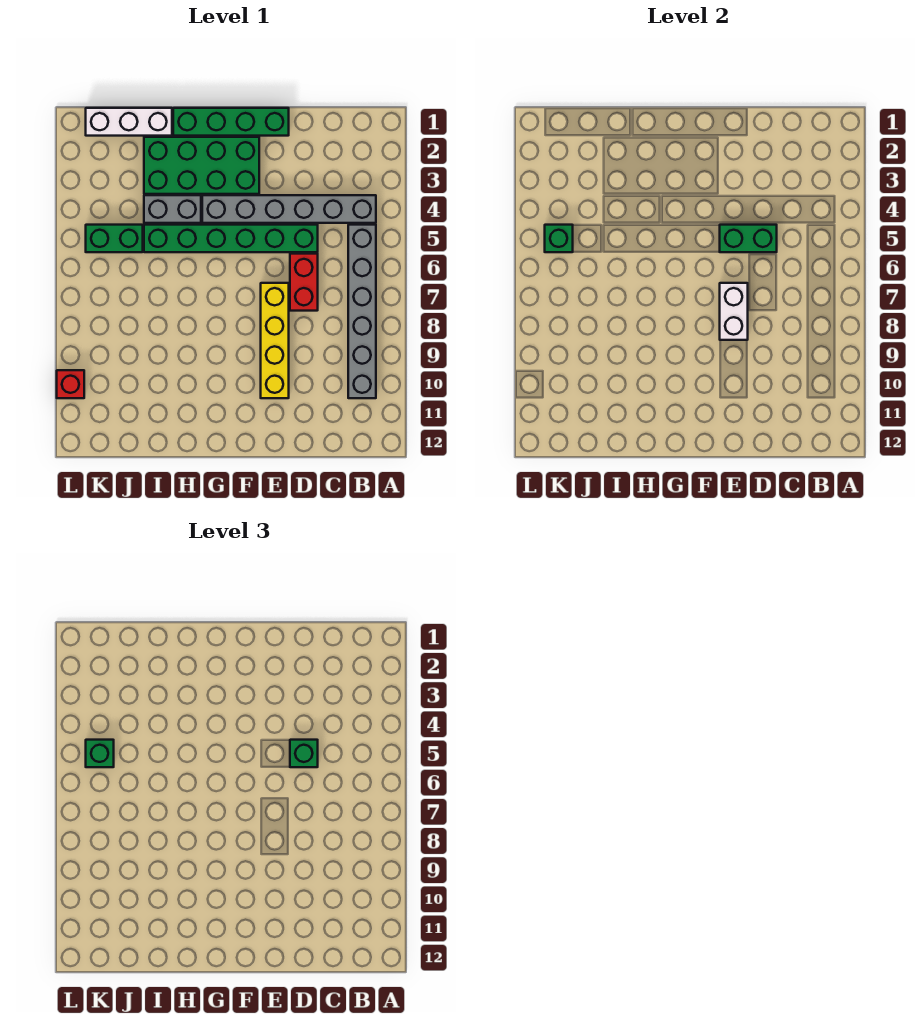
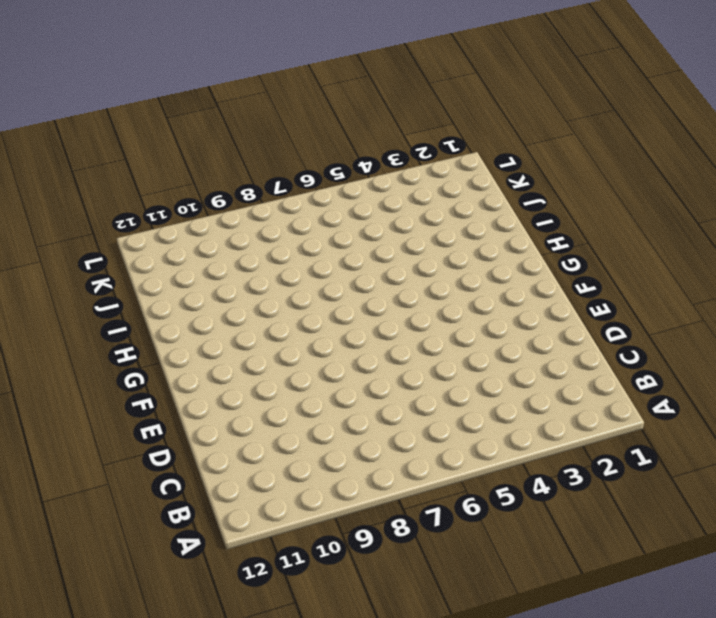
none -> grey 1x6 brick [202,195,376,223]
none -> grey 1x6 brick [348,225,376,398]
none -> green 1x6 brick [144,225,318,252]

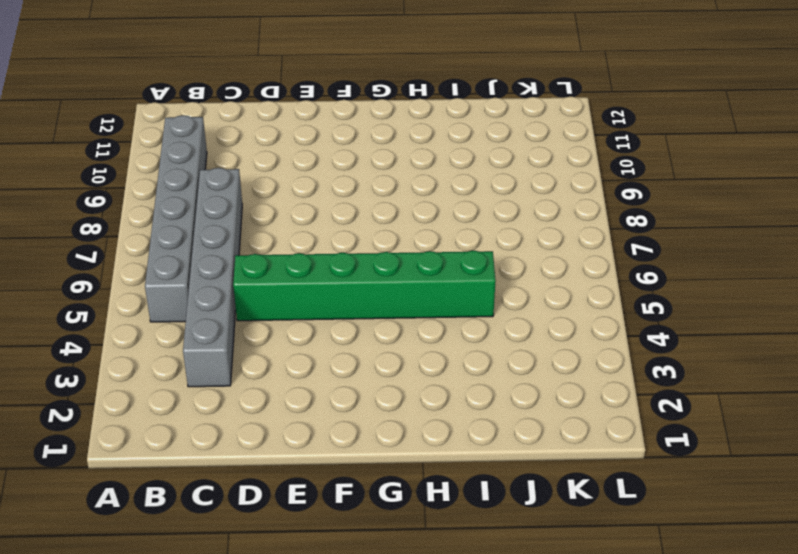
grey 1x6 brick [183,168,242,387] -> grey 1x6 brick turned to [202,195,376,223]
none -> red 1x2 brick [290,254,318,311]
none -> green 1x4 brick [173,108,289,136]
none -> yellow 1x4 brick [261,283,289,398]

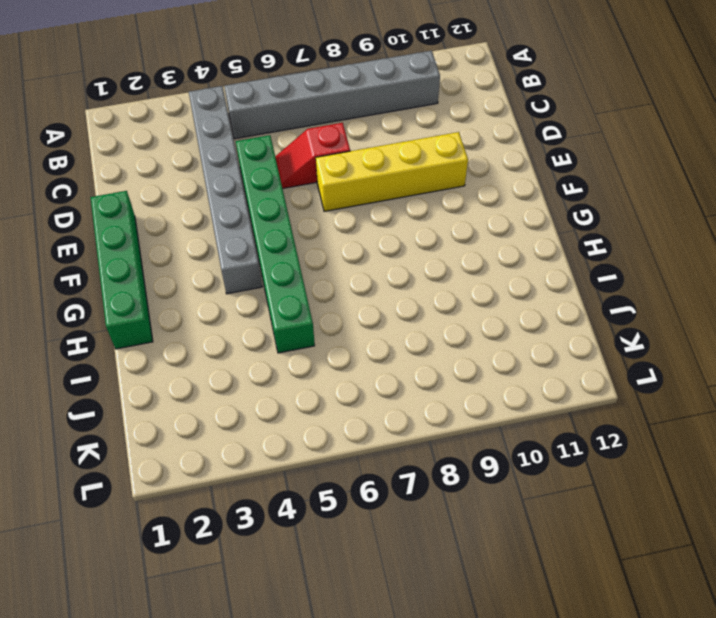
red 1x2 slope [275,123,350,189] -> red 1x2 brick [290,254,318,311]
none -> green 2x4 brick [144,137,259,194]
none -> grey 1x2 brick [144,195,201,223]
none -> white 1x3 brick [86,108,172,136]

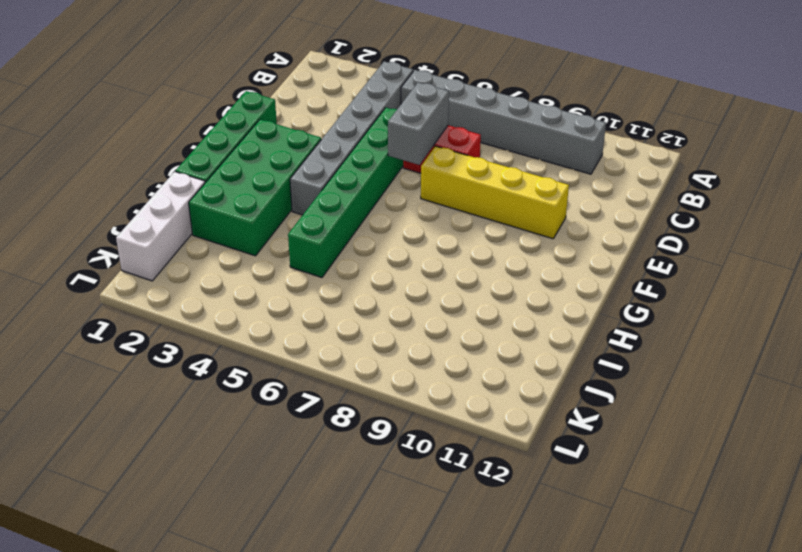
grey 1x2 brick [388,82,449,165] -> grey 1x2 brick moved to [144,195,201,223]
none -> green 1x2 brick [86,225,143,252]
none -> red 1x1 brick [57,370,84,398]
none -> green 1x2 brick [720,225,777,252]

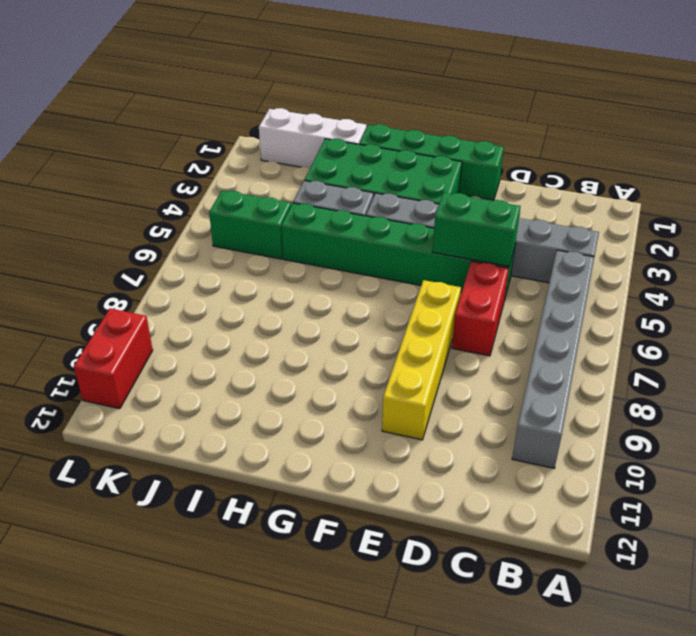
red 1x2 brick [74,309,153,409] -> red 1x1 brick [57,370,84,398]
none -> white 1x2 brick [720,283,748,340]
none -> green 1x1 brick [545,225,573,252]
none -> green 1x1 brick [290,740,318,767]

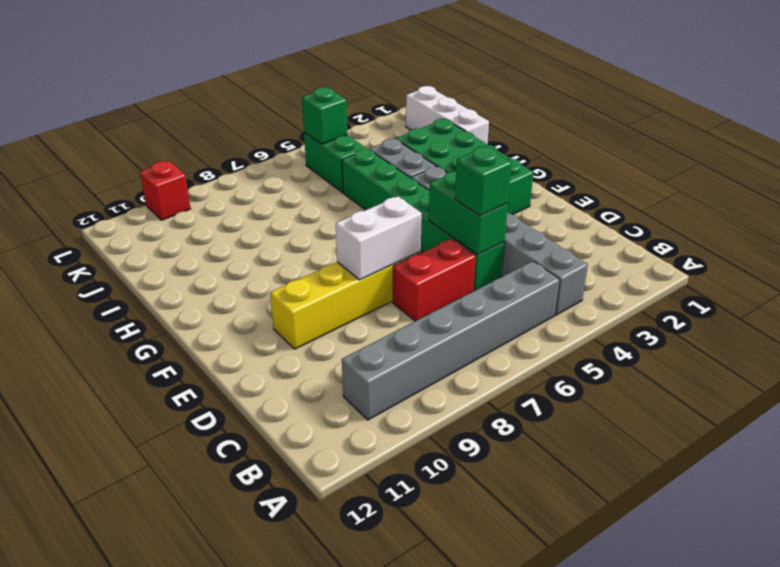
none -> green 1x4 brick [173,108,289,136]
none -> green 1x1 brick [86,740,114,767]

